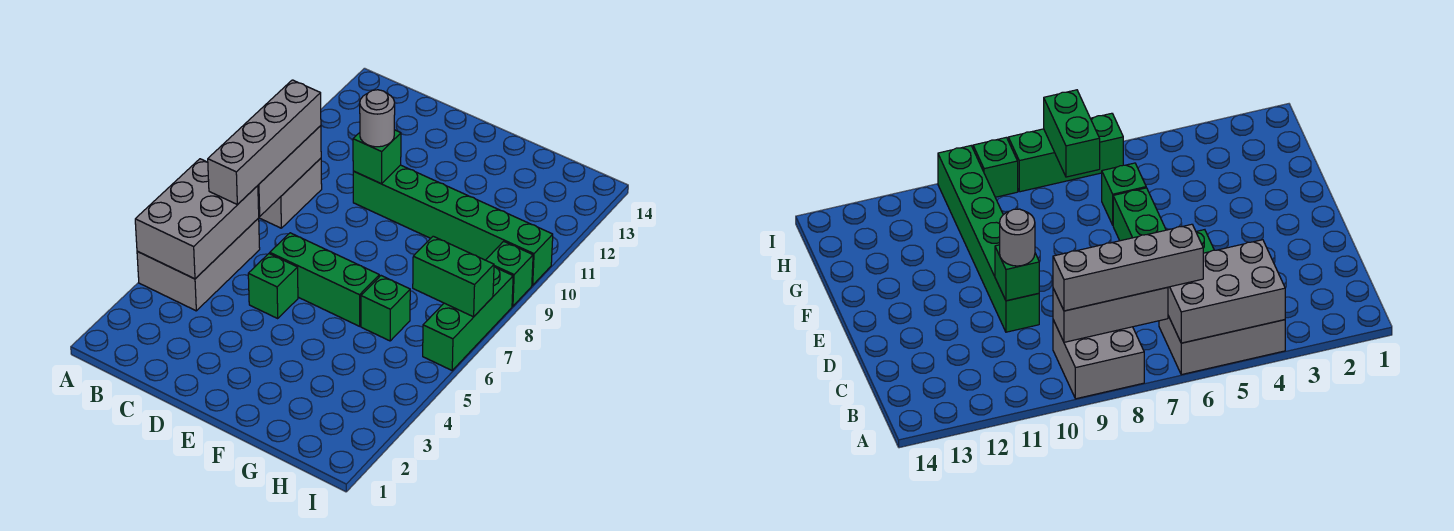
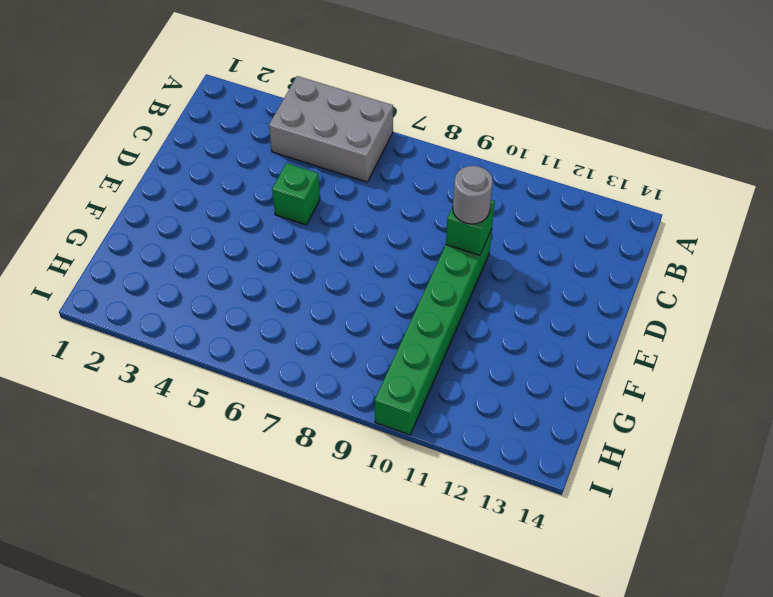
none -> grey 2x2 brick [259,158,322,228]
none -> green 1x3 brick [270,233,379,326]
none -> green 1x1 brick [361,276,410,341]

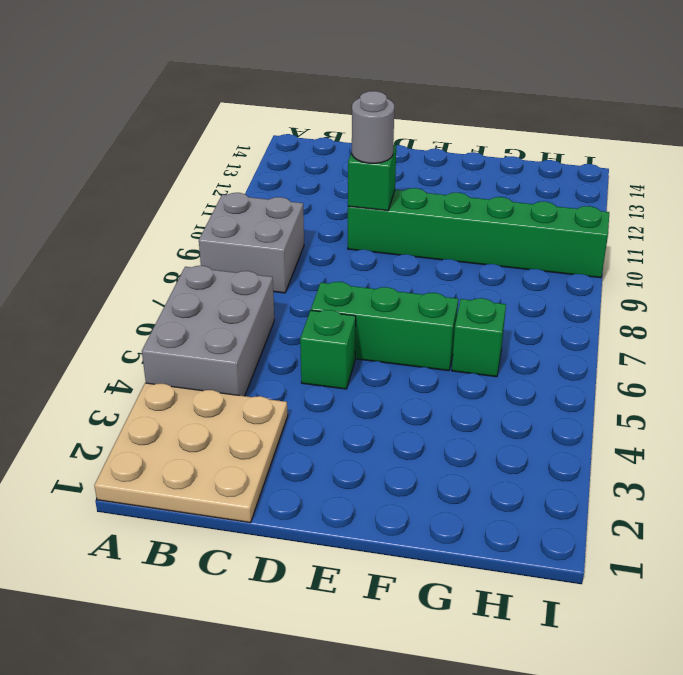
tan 3x3 plate [94,383,288,523] -> none
none -> green 1x3 brick [423,267,513,370]
none -> green 1x1 brick [486,241,533,306]
none -> grey 2x3 brick [135,159,259,279]

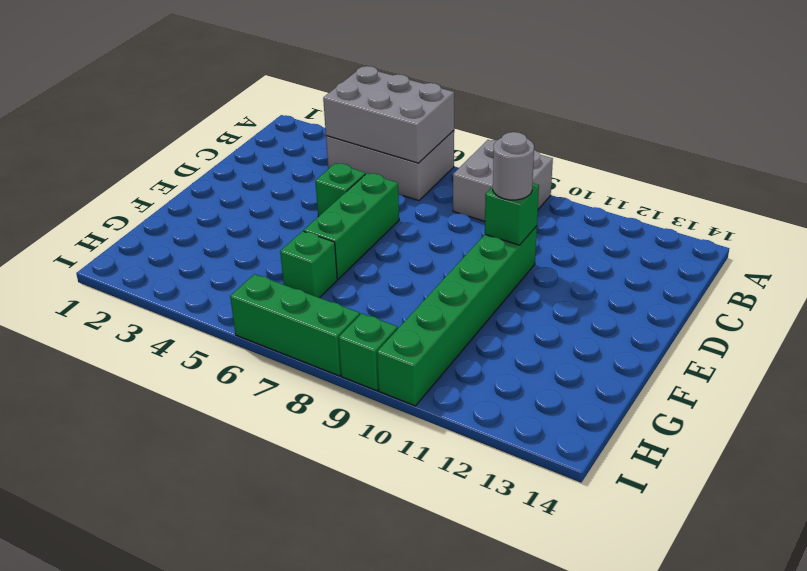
none -> grey 1x3 brick [258,126,321,216]
none -> green 1x2 brick [413,236,494,317]
none -> grey 1x4 brick [208,80,321,205]

